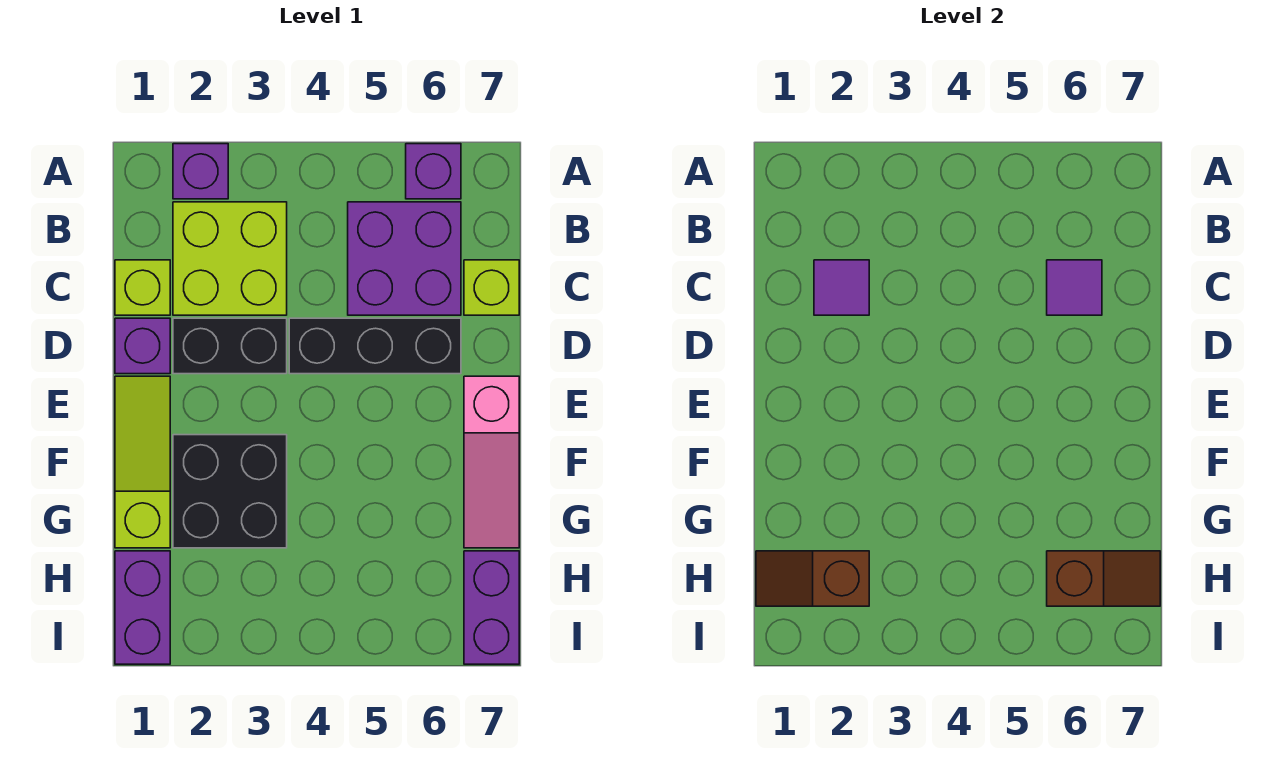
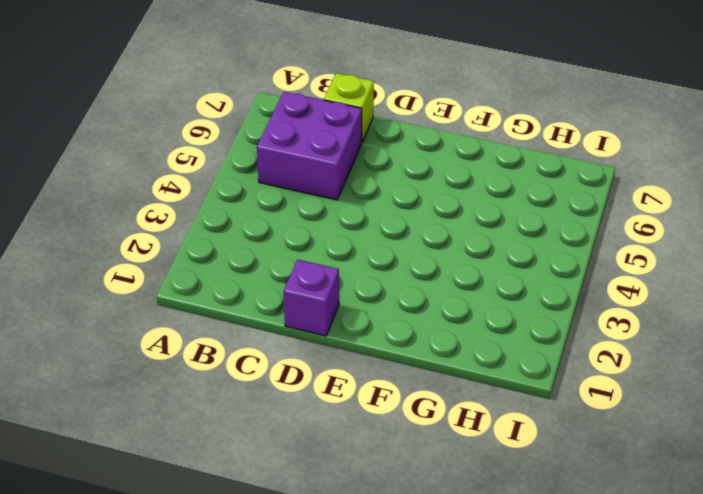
none -> purple 1x1 brick [173,144,228,199]
none -> purple 1x1 brick [406,144,461,199]
none -> lime 2x2 brick [173,202,287,315]

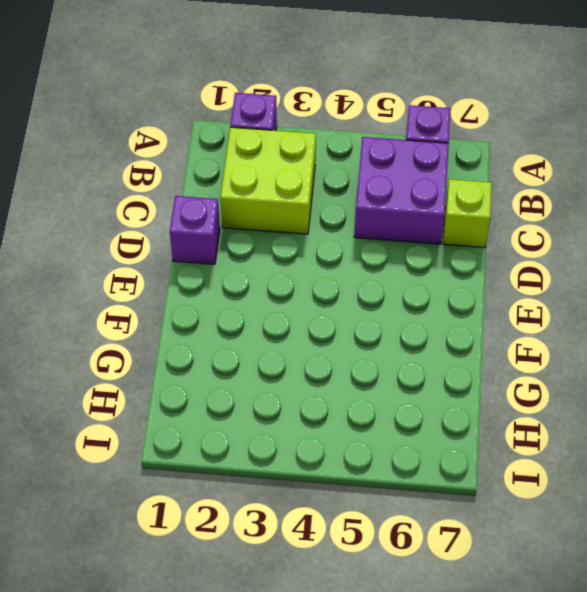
none -> lime 1x1 brick [115,260,170,315]
none -> black 1x2 brick [173,318,287,374]
none -> black 1x3 brick [289,318,461,374]

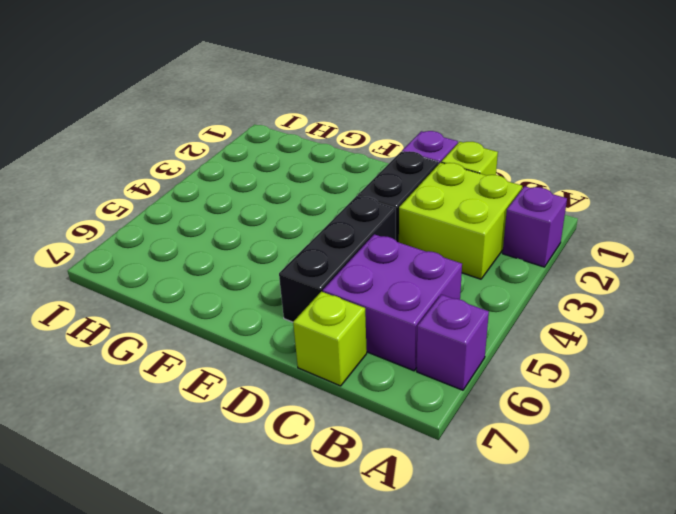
none -> lime 1x3 slope [115,376,170,548]
none -> pink 1x3 slope [464,376,519,548]
none -> black 2x2 brick [173,435,287,548]

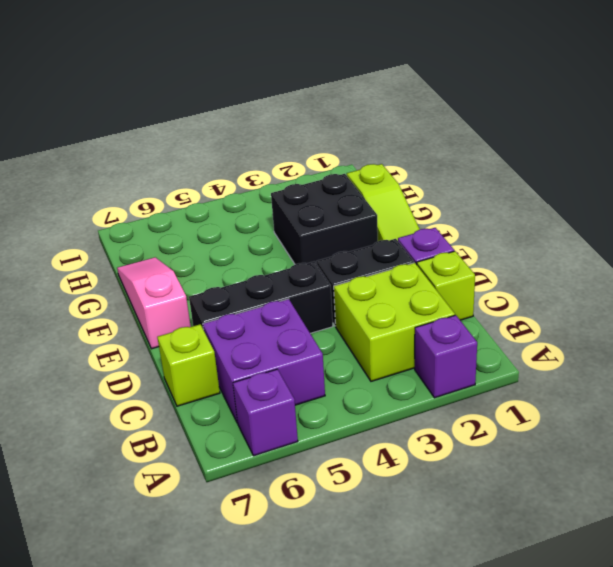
none -> purple 1x2 brick [115,551,170,664]
none -> purple 1x2 brick [464,551,519,664]
none -> purple 1x1 tile [814,260,869,315]

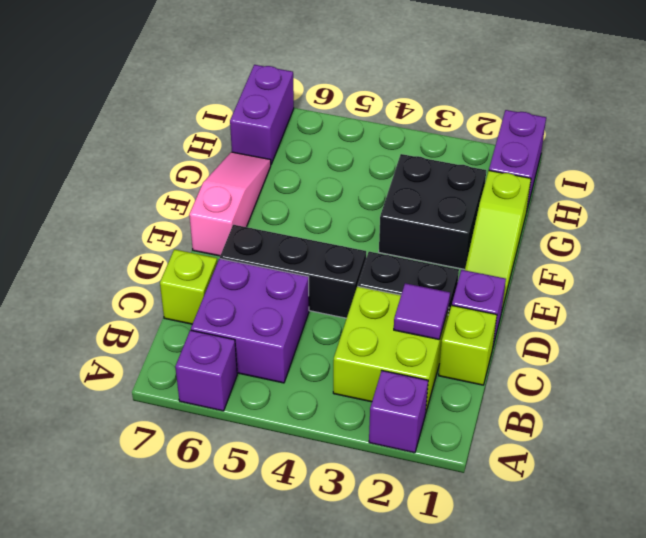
none -> purple 1x1 tile [1047,260,1102,315]
none -> brown 1x2 slope [756,551,869,606]
none -> brown 1x2 slope [1047,551,1160,606]

